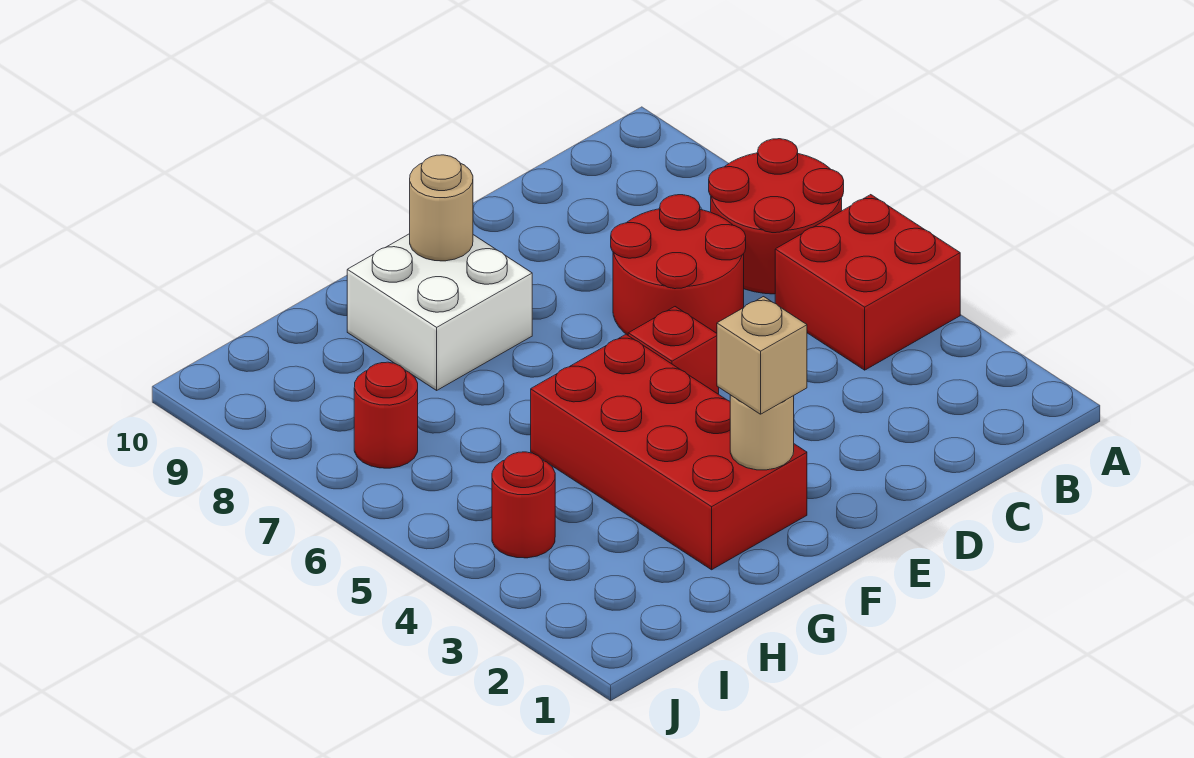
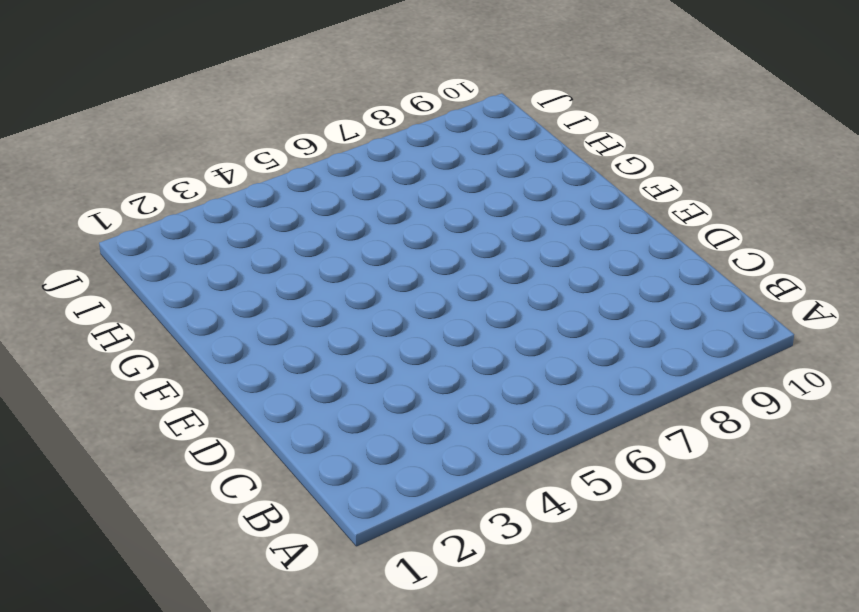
none -> red 2x2 brick [775,195,960,370]
none -> red 2x2 round brick [709,139,844,294]

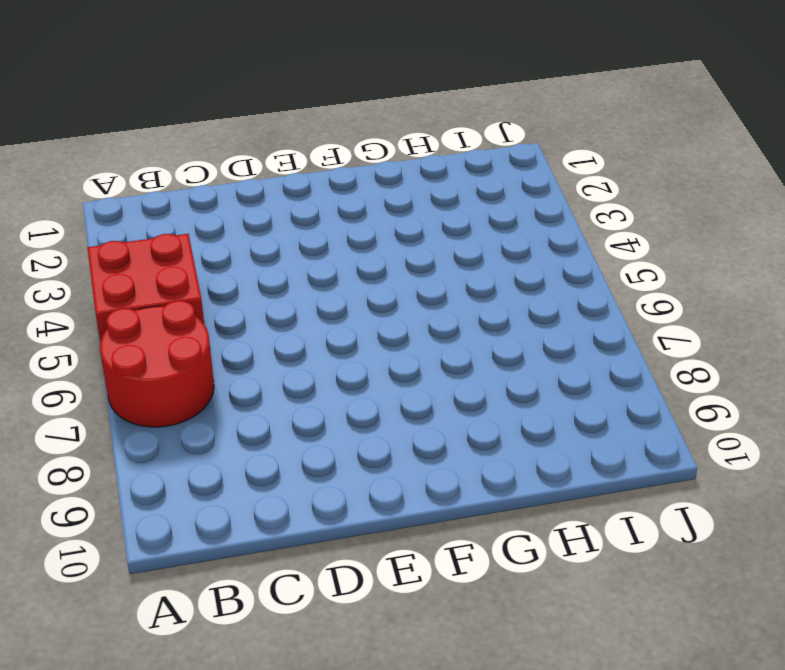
none -> red 2x2 round brick [611,195,746,335]
none -> red 1x1 brick [628,307,719,394]

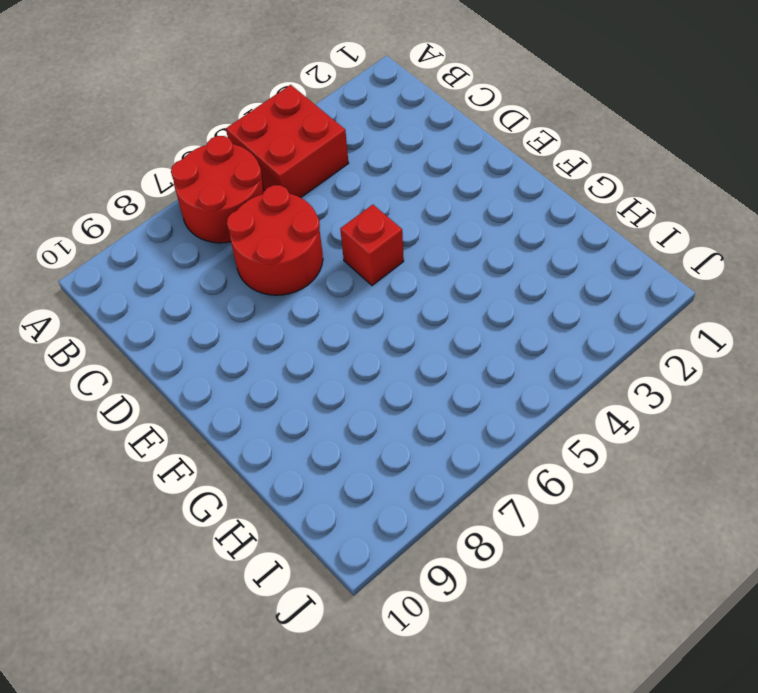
none -> red 2x4 brick [531,334,807,570]
none -> white 2x2 brick [347,234,532,390]

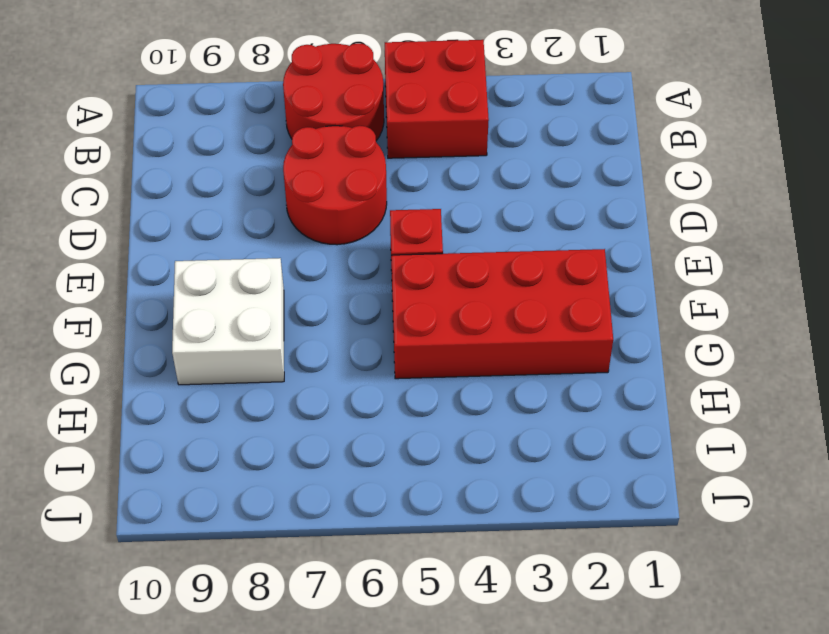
none -> red 1x1 round brick [492,452,555,558]
none -> red 1x1 round brick [354,362,418,468]

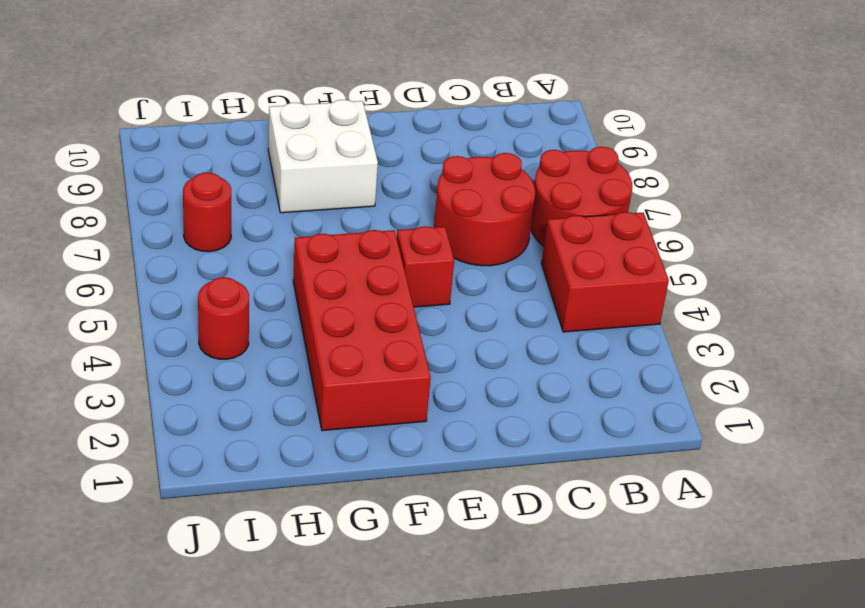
none -> tan 1x1 round brick [730,395,794,470]
none -> tan 1x1 round brick [410,155,473,261]

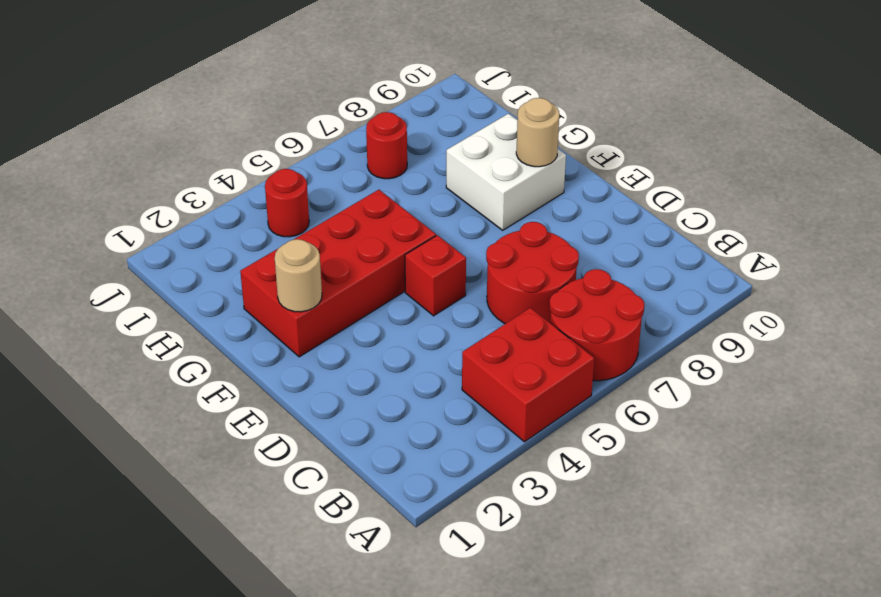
none -> tan 1x1 brick [717,297,807,414]

